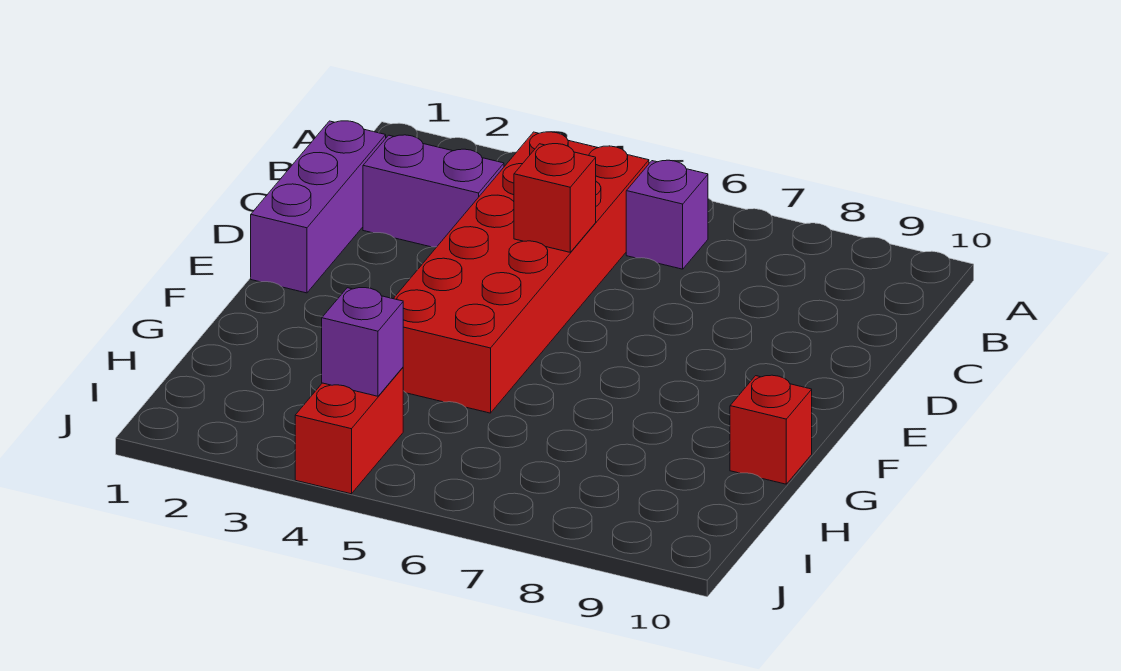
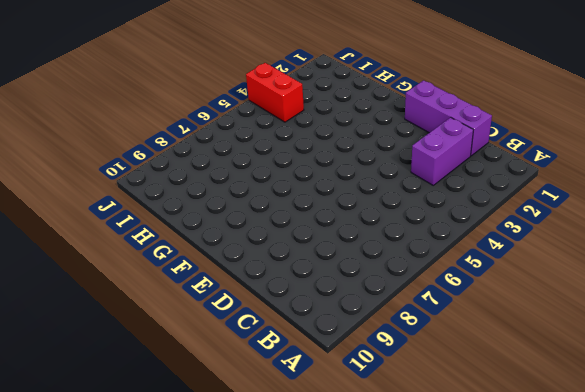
none -> red 2x6 brick [393,132,649,413]
none -> purple 1x1 brick [626,160,708,269]

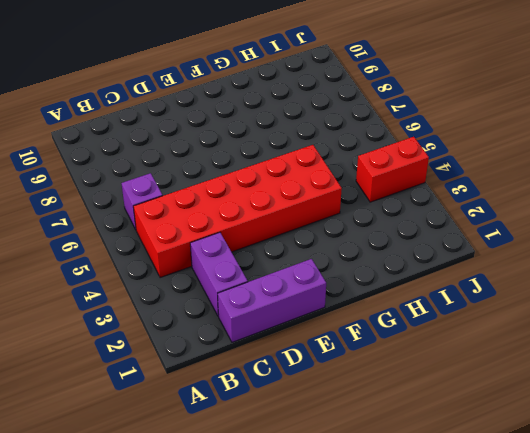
none -> red 1x1 brick [730,375,812,484]
none -> red 1x1 brick [514,144,596,252]

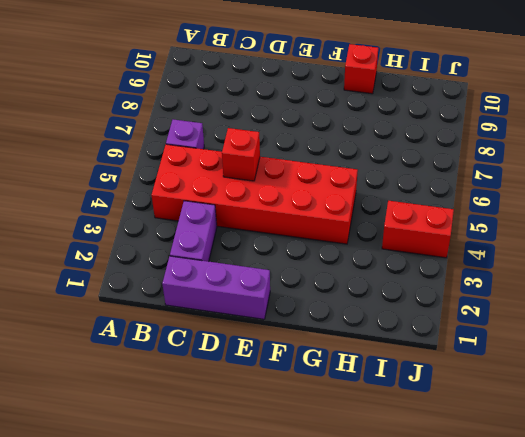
none -> purple 1x1 brick [322,288,403,396]

